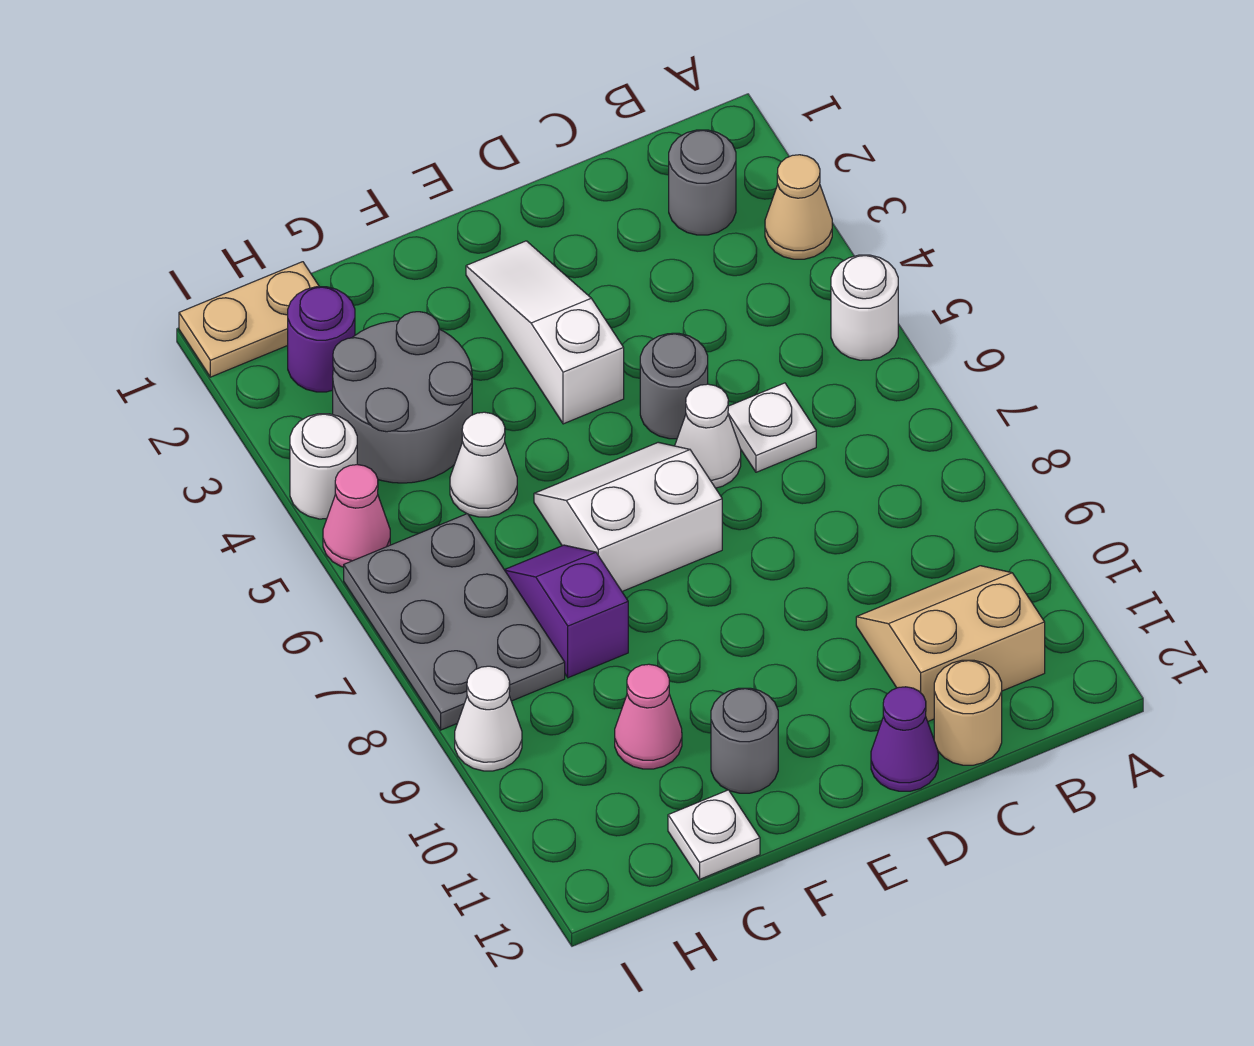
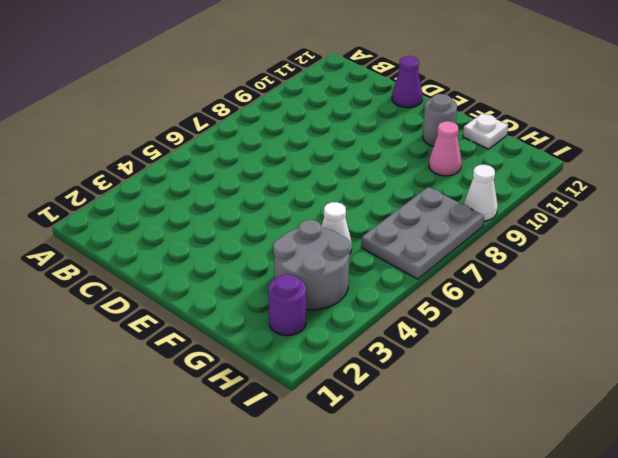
none -> tan 1x1 cone [765,155,832,259]
none -> white 1x1 round brick [831,255,898,360]
none -> grey 1x1 round brick [669,130,736,235]

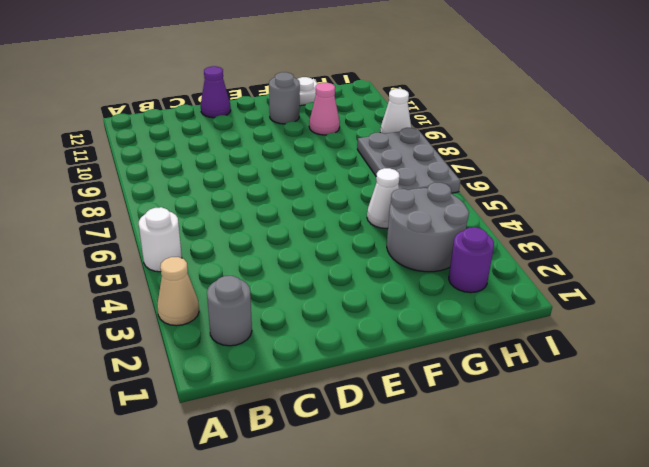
none -> tan 2x2 slope [856,566,1045,721]
none -> white 1x1 plate [728,383,816,472]
none -> tan 1x1 round brick [934,660,1002,765]

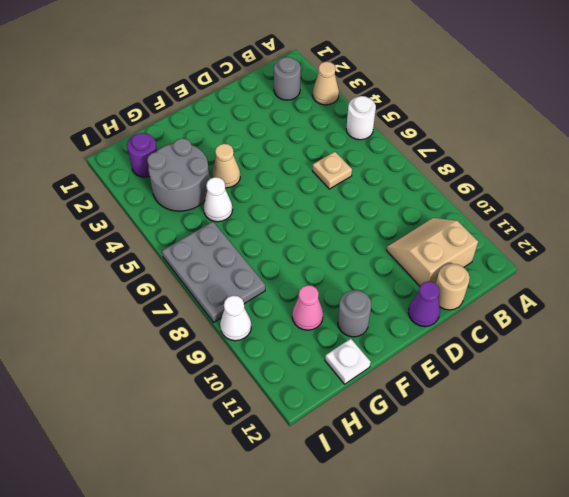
tan 1x1 plate [313,152,352,189] -> white 1x1 plate [728,383,816,472]
tan 1x1 cone [212,144,240,188] -> none
none -> grey 1x1 round brick [640,333,708,439]
none -> white 1x1 cone [675,384,741,488]
none -> white 1x3 slope [466,241,624,424]

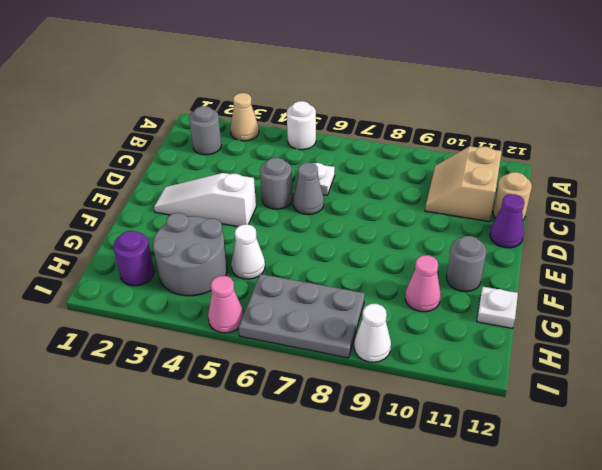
grey 1x1 cone [293,163,324,215] -> white 1x1 cone [675,384,741,488]
none -> white 2x2 slope [534,442,722,591]
none -> purple 1x2 slope [505,545,628,678]
none -> tan 1x2 plate [179,262,319,377]

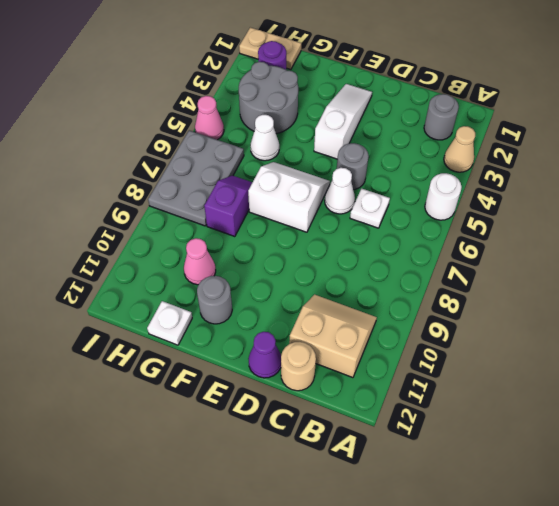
none -> white 1x1 round brick [290,414,357,519]
none -> white 1x1 cone [455,666,522,771]

